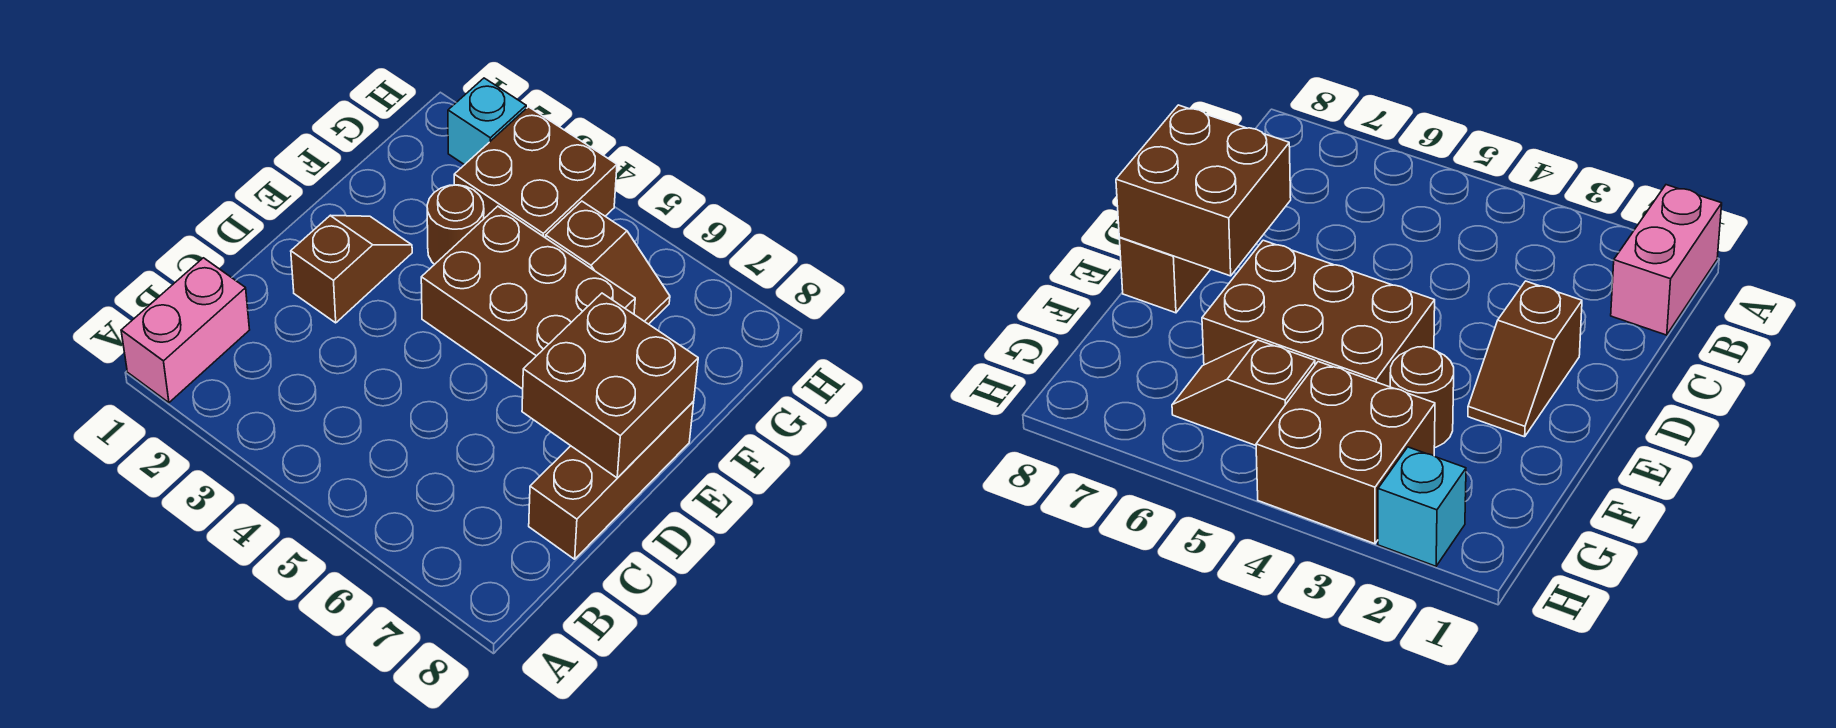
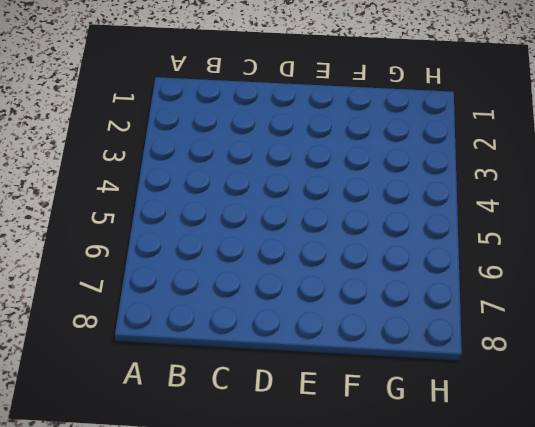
none -> pink 1x2 brick [121,258,250,403]
none -> brown 1x3 brick [529,401,694,559]

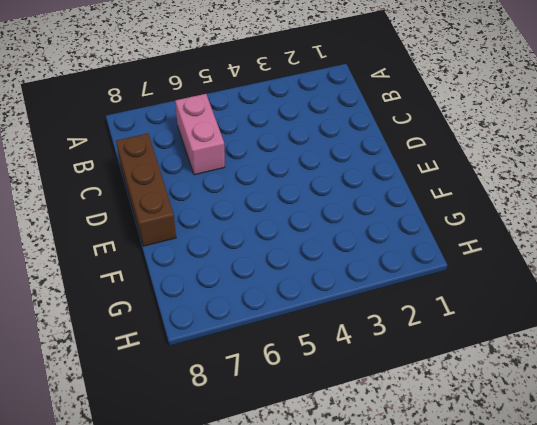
pink 1x2 brick [175,94,225,175] -> pink 1x2 brick moved to [121,258,250,403]
none -> brown 1x2 slope [291,215,412,323]
none -> brown 2x3 brick [421,206,635,389]

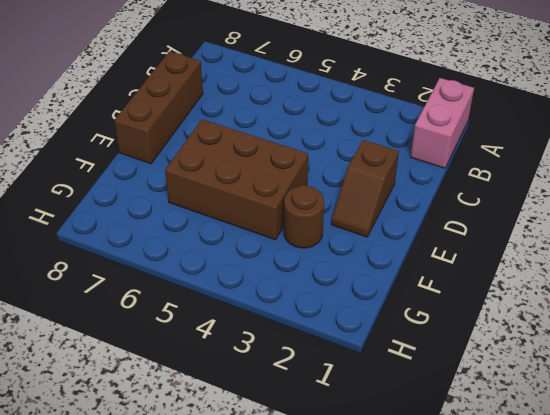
none -> brown 2x2 brick [454,107,617,237]
none -> brown 1x2 slope [545,201,670,324]

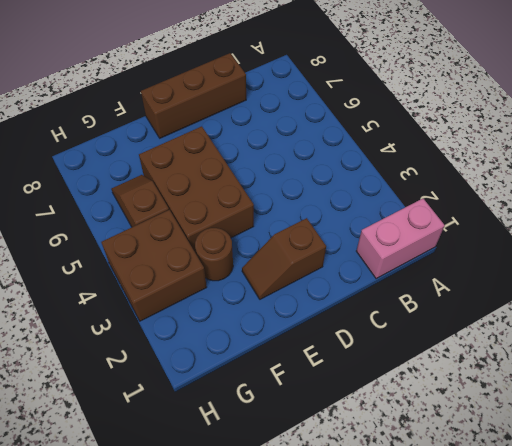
none -> cyan 1x1 brick [448,78,526,165]
none -> brown 2x2 brick [522,293,698,478]

